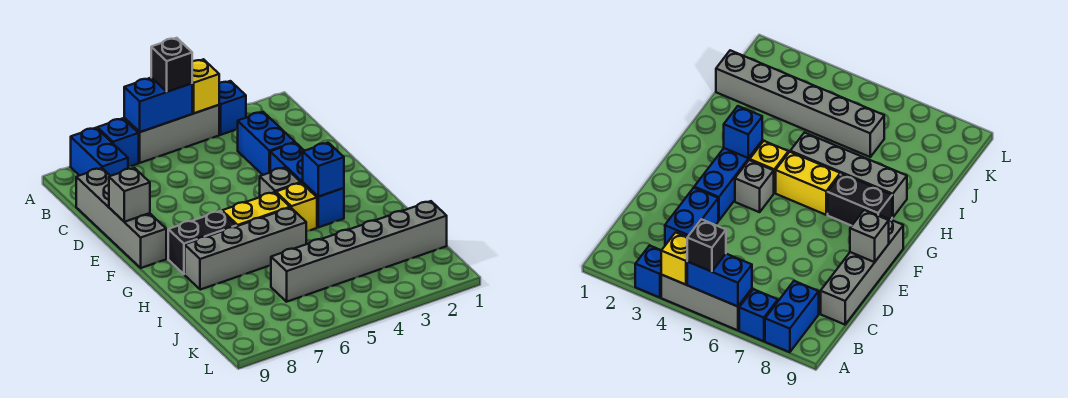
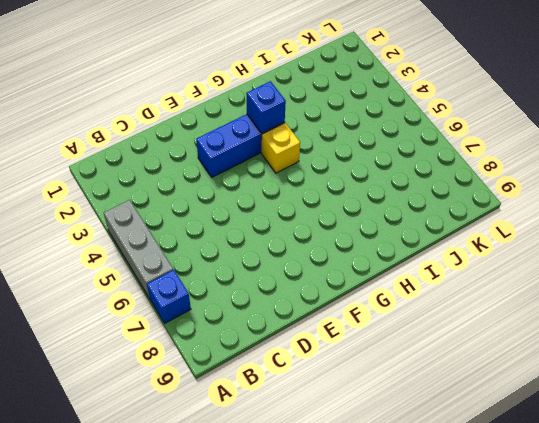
none -> blue 1x1 brick [219,81,246,135]
none -> blue 1x2 brick [71,128,128,176]
none -> blue 1x2 brick [238,112,295,175]

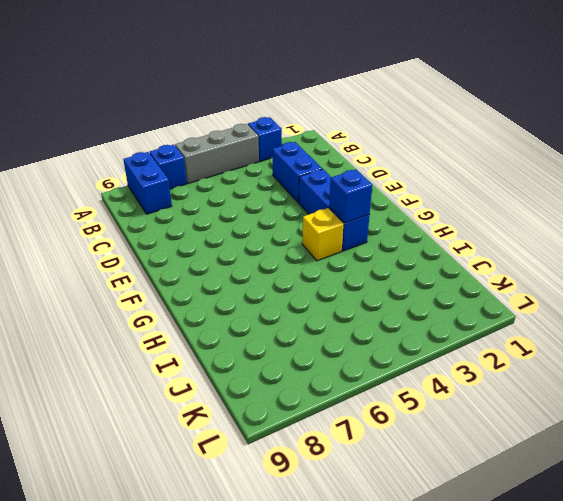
none -> grey 1x4 brick [76,168,166,268]
none -> grey 1x1 brick [260,168,301,197]
none -> yellow 1x2 brick [222,192,290,226]

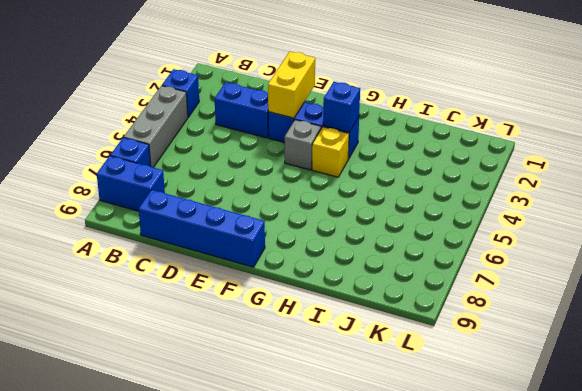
blue 1x4 brick [139,190,265,267] -> grey 1x4 brick [76,168,166,268]
yellow 1x2 brick [268,52,315,118] -> yellow 1x2 brick moved to [222,192,290,226]
none -> black 1x2 brick [168,211,236,274]
none -> grey 1x4 brick [185,208,306,290]
none -> grey 1x6 brick [271,201,447,302]

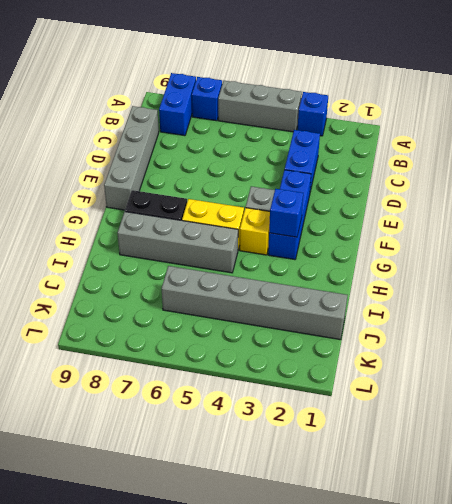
none -> yellow 1x1 brick [192,59,219,113]
none -> blue 1x2 brick [124,78,192,132]
none -> grey 1x1 brick [109,168,150,222]

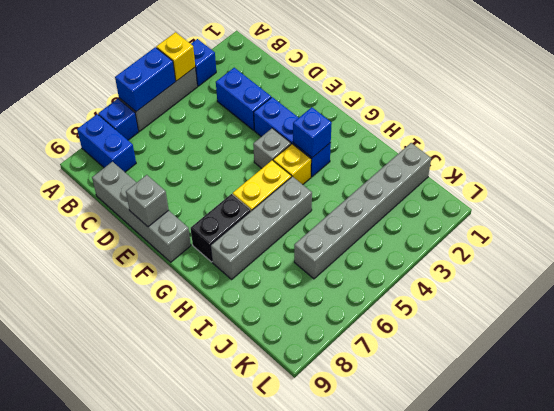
none -> black 1x1 brick [151,38,192,92]

